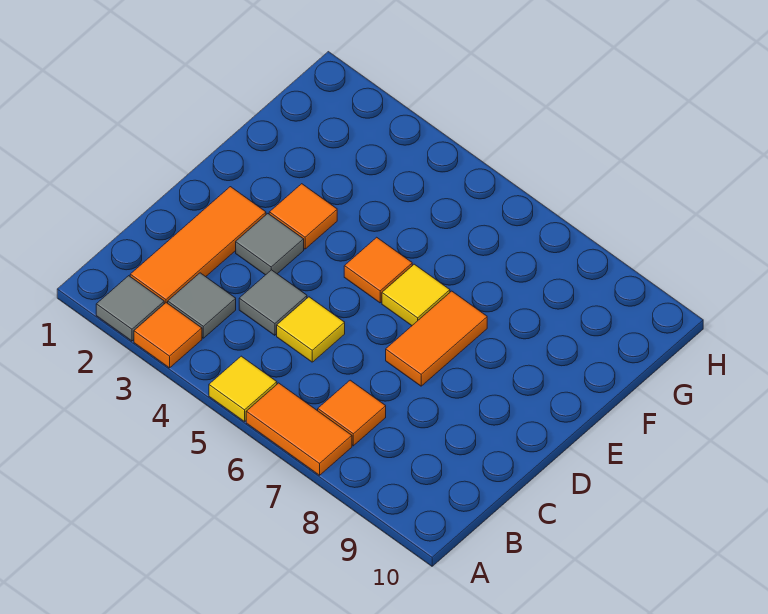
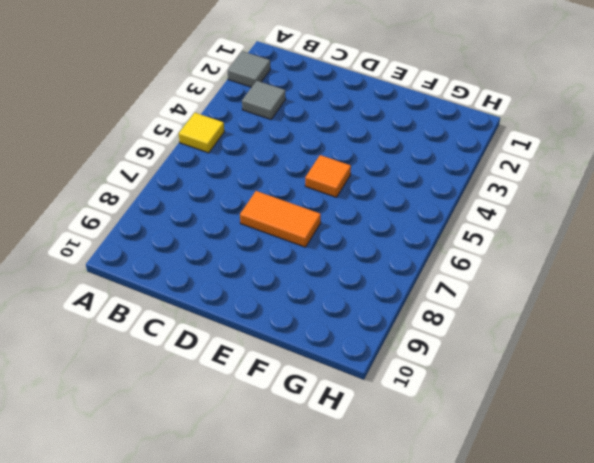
none -> orange 1x1 tile [134,303,202,368]
none -> orange 1x2 tile [246,383,352,475]
none -> orange 1x3 tile [130,187,266,304]

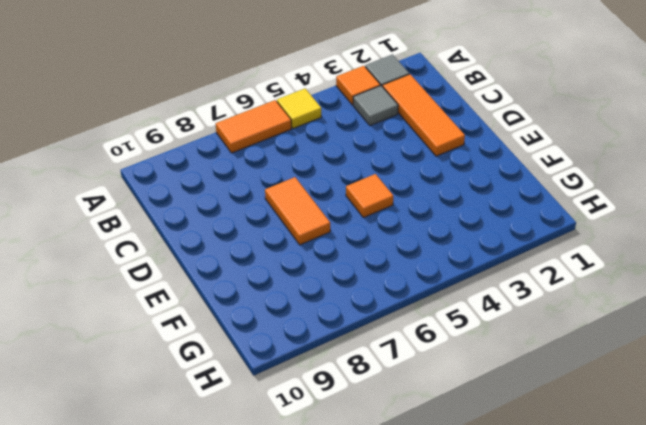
none -> orange 1x1 tile [318,380,386,446]
none -> grey 1x1 tile [239,270,307,335]
none -> yellow 1x1 tile [277,297,345,362]

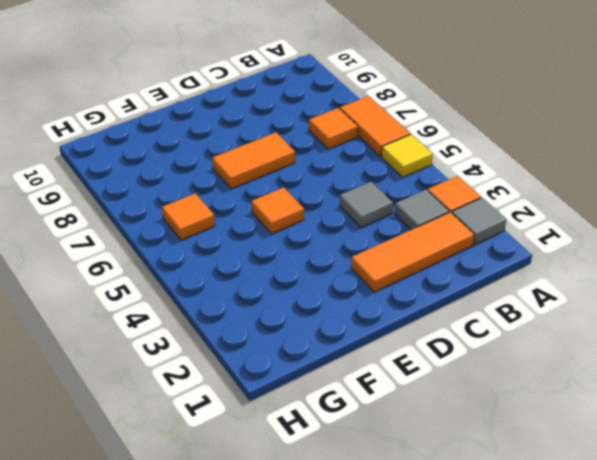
orange 1x1 tile [162,193,215,240] -> orange 1x1 tile moved to [269,184,337,249]
none -> yellow 1x1 tile [277,297,345,362]
none -> grey 1x1 tile [236,214,304,275]
none -> yellow 1x1 tile [382,264,450,326]

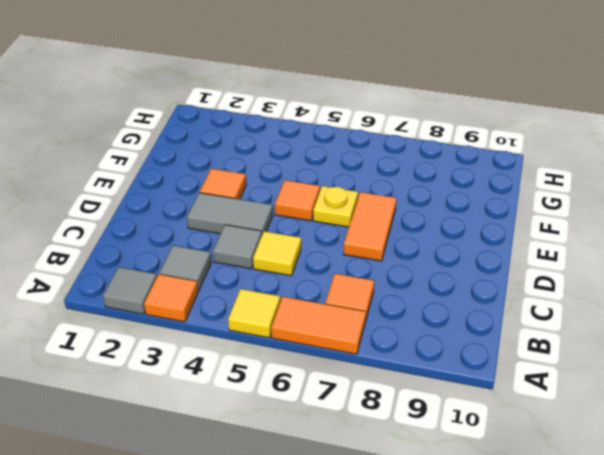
grey 1x2 tile [187,193,273,234] -> grey 1x1 tile [236,214,304,275]
yellow 1x1 plate [313,186,358,227] -> yellow 1x1 tile [382,264,450,326]
none -> orange 1x3 tile [130,187,266,304]

